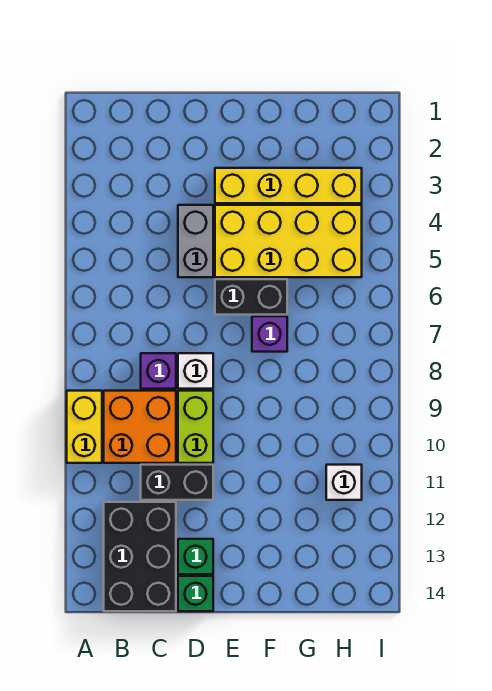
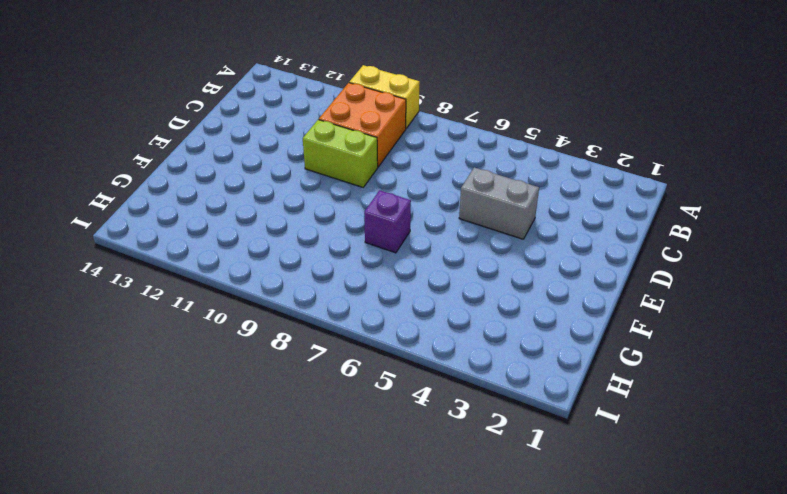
none -> black 2x3 brick [104,502,176,611]
none -> purple 1x1 brick [141,353,176,389]
none -> black 1x2 brick [141,465,213,500]

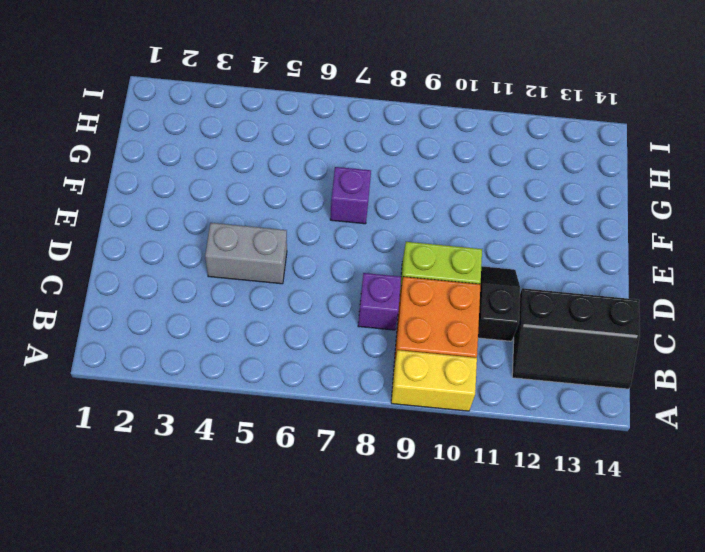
black 2x3 slope [512,288,640,389] -> black 2x3 brick [104,502,176,611]
black 1x2 slope [478,266,520,341] -> black 1x2 brick [141,465,213,500]
none -> white 1x1 brick [178,353,213,389]
none -> green 1x1 brick [178,539,213,574]
none -> green 1x1 brick [178,576,213,611]

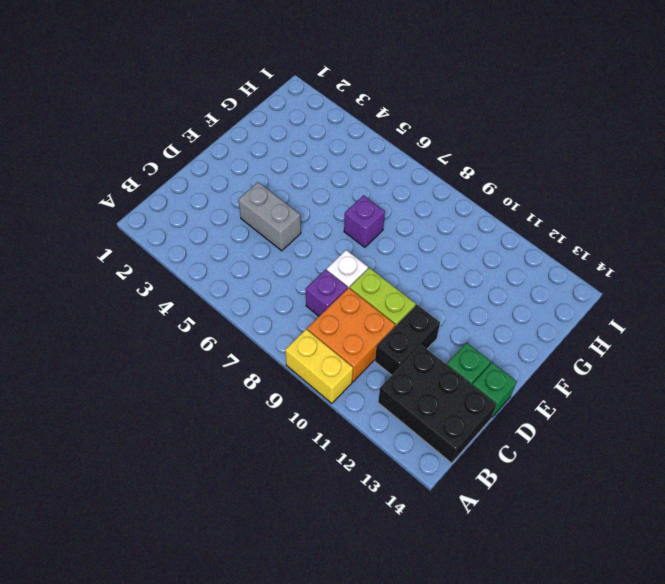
none -> yellow 1x4 brick [215,168,362,203]
none -> yellow 2x4 brick [215,205,362,277]
none -> black 1x2 brick [215,279,287,315]

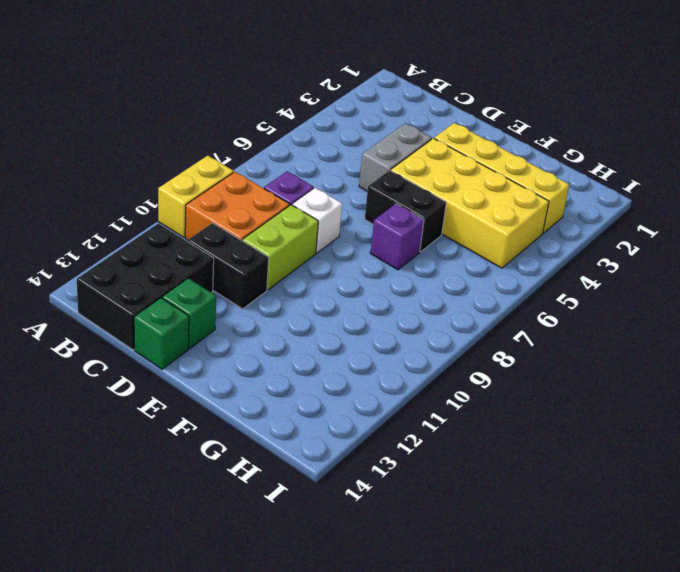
none -> white 1x1 brick [326,465,362,500]

